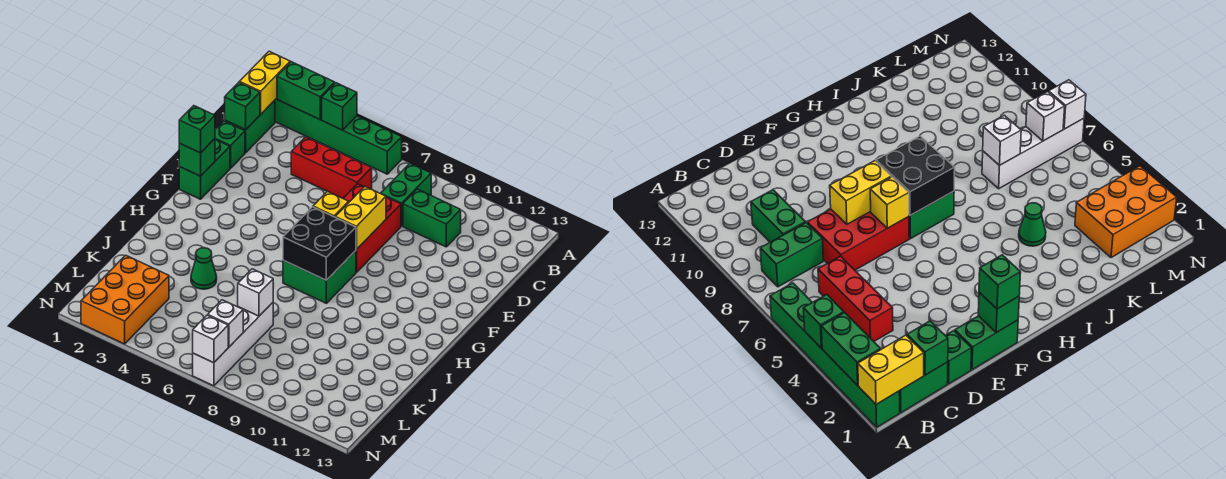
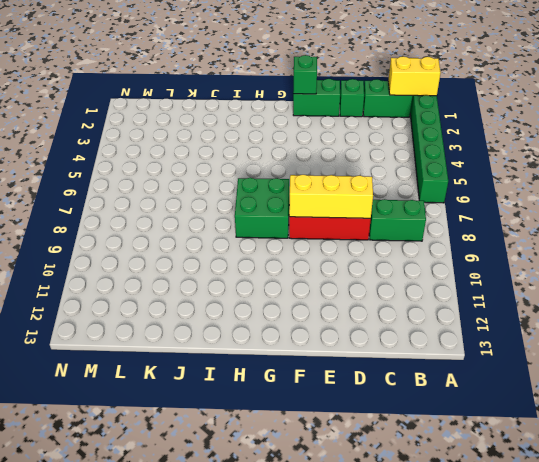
yellow 1x3 brick [289,175,373,218] -> yellow 1x2 brick [335,187,386,249]
none -> red 1x3 brick [291,137,372,198]
none -> green 1x2 brick [403,189,461,247]
none -> green 1x1 cone [191,248,217,289]

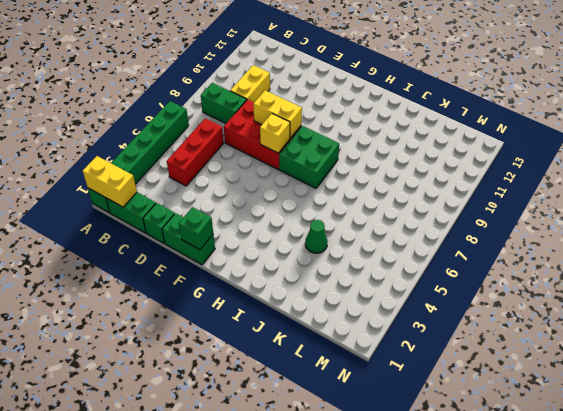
yellow 1x2 brick [230,65,270,102] -> green 1x2 brick [403,189,461,247]
none -> white 1x4 brick [193,303,273,386]
none -> orange 2x3 brick [81,255,169,344]
none -> green 1x2 brick [277,62,335,120]

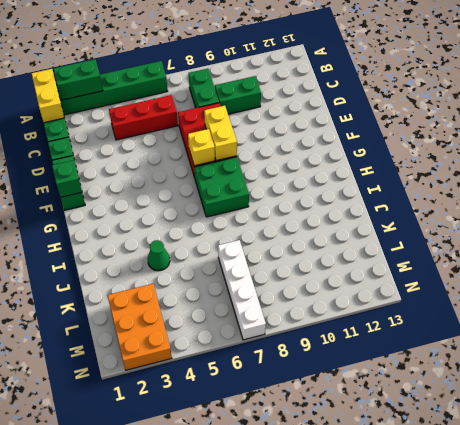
none -> green 1x1 brick [322,83,357,130]
none -> green 1x1 brick [225,82,260,130]
none -> black 2x2 brick [283,207,356,280]

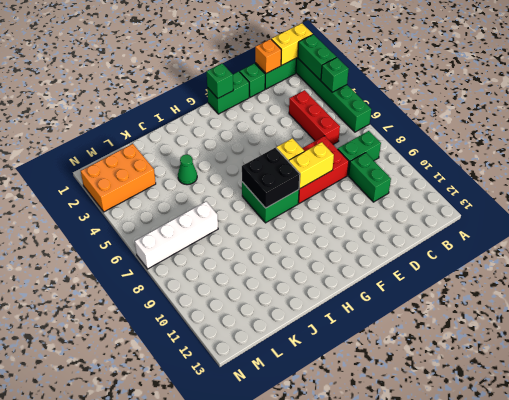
orange 1x1 brick [255,39,281,73] -> green 1x1 brick [225,82,260,130]
none -> white 1x1 brick [238,269,273,316]
none -> white 1x1 brick [208,300,243,347]
none -> white 1x1 brick [193,315,228,363]

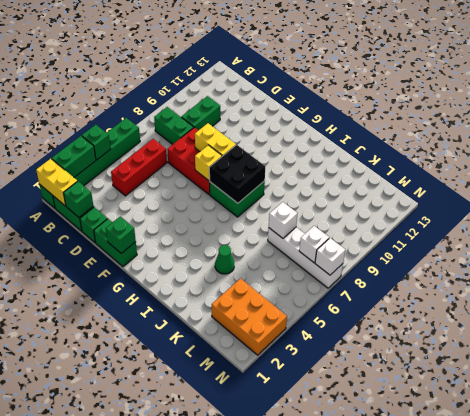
none -> green 1x1 brick [179,106,215,153]

